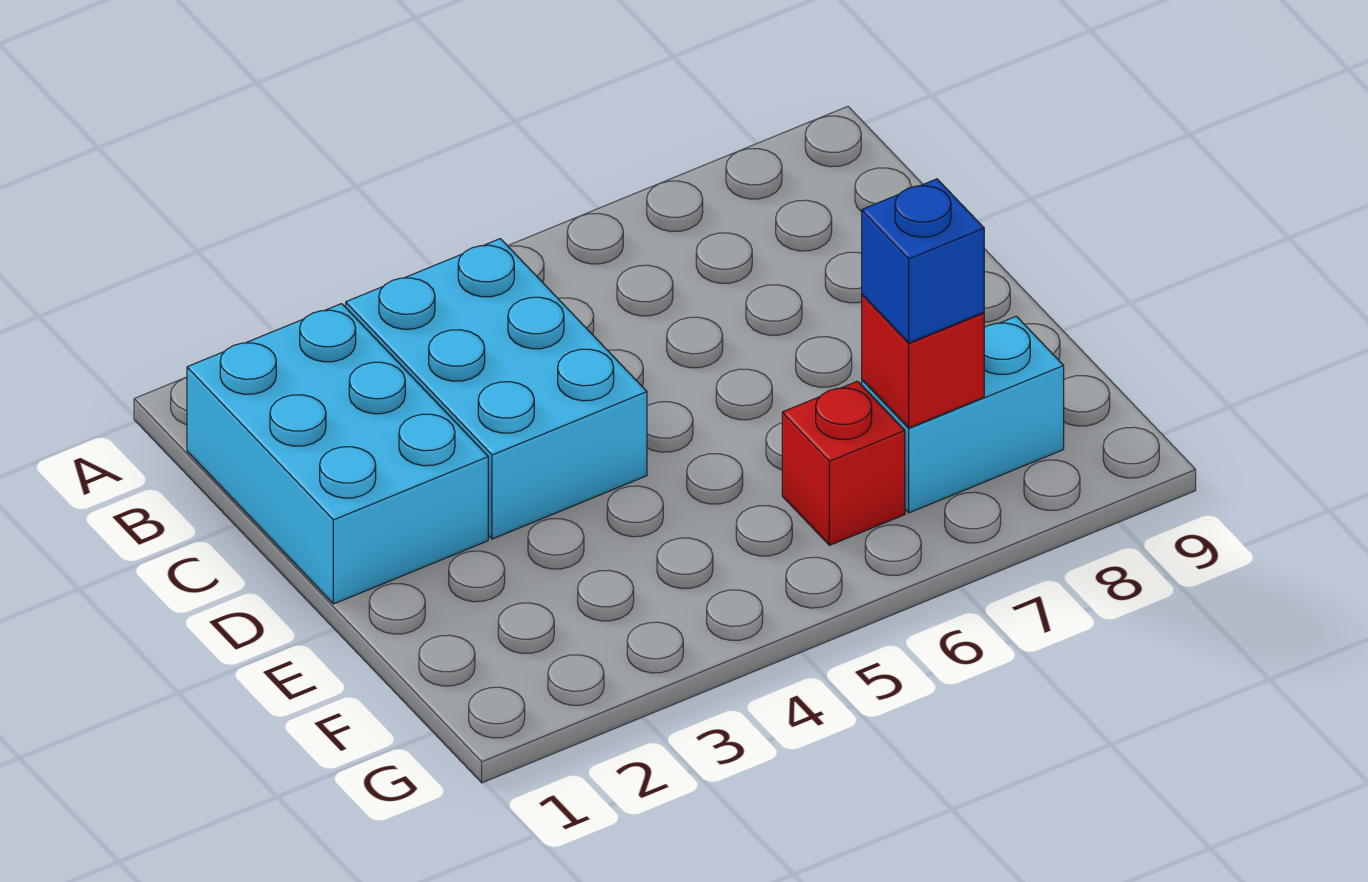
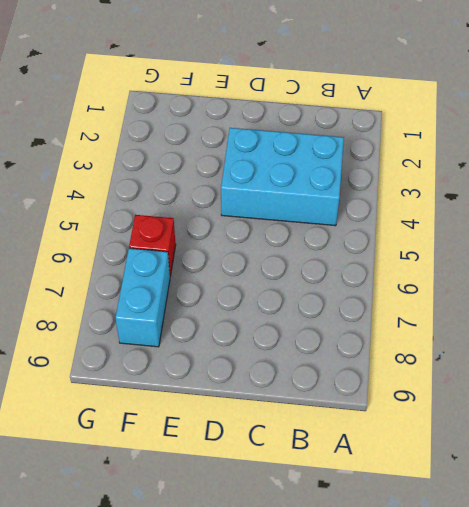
none -> cyan 2x3 brick [187,304,488,604]
none -> red 1x1 brick [862,295,984,428]

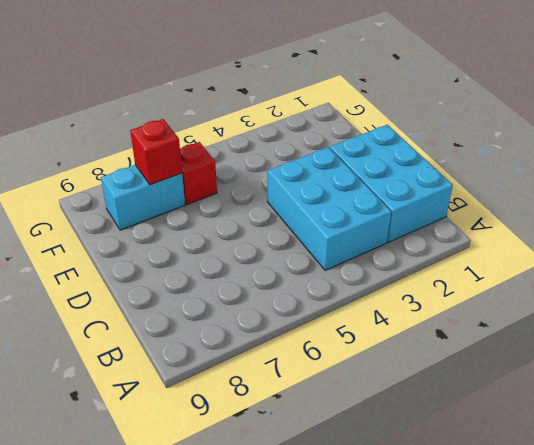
none -> blue 1x1 brick [862,179,984,343]

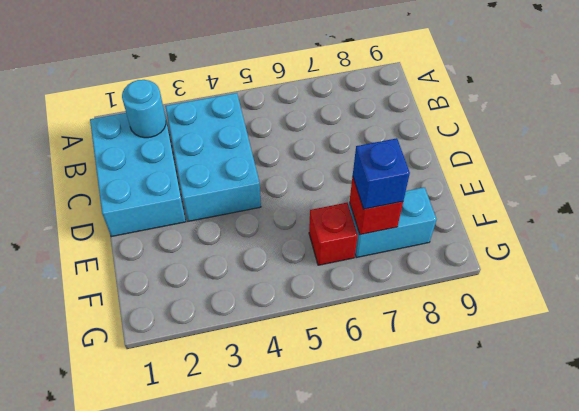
cyan 1x1 round brick [122,80,166,138] -> none

